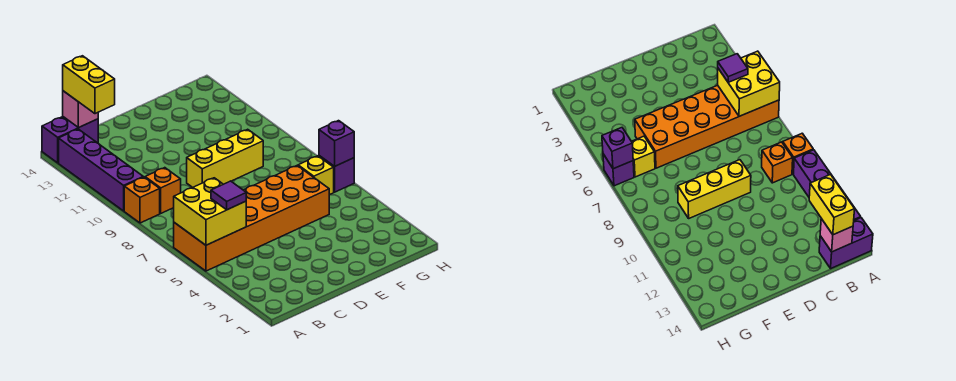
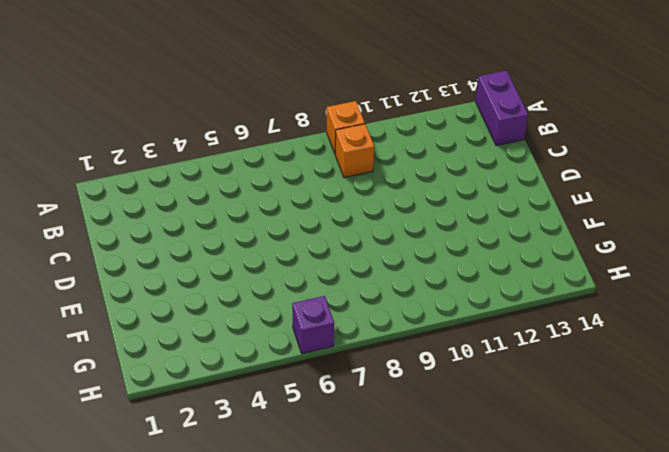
none -> orange 2x6 brick [174,166,329,271]
none -> purple 1x4 brick [59,129,143,211]
none -> yellow 1x3 brick [187,129,263,188]

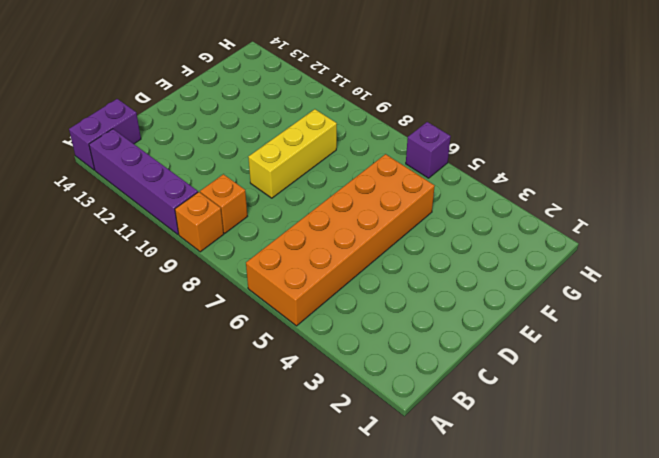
none -> yellow 1x1 brick [298,156,334,195]
none -> yellow 2x2 brick [174,178,246,245]
none -> pink 1x1 brick [63,91,98,127]

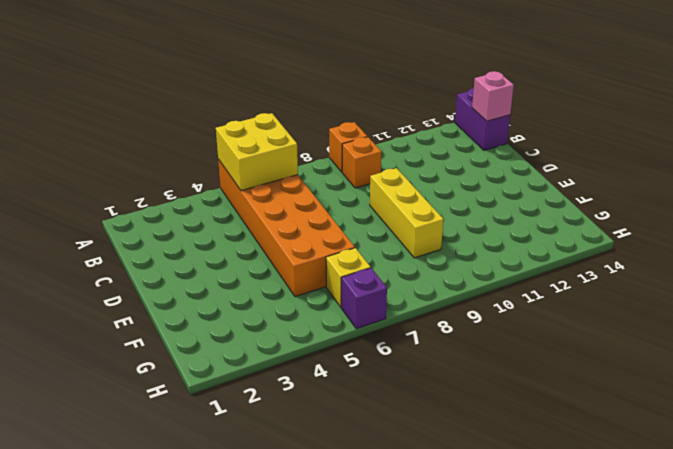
none -> purple 1x4 brick [59,129,143,211]
none -> purple 1x1 brick [319,121,354,166]
none -> purple 1x1 tile [211,181,246,210]

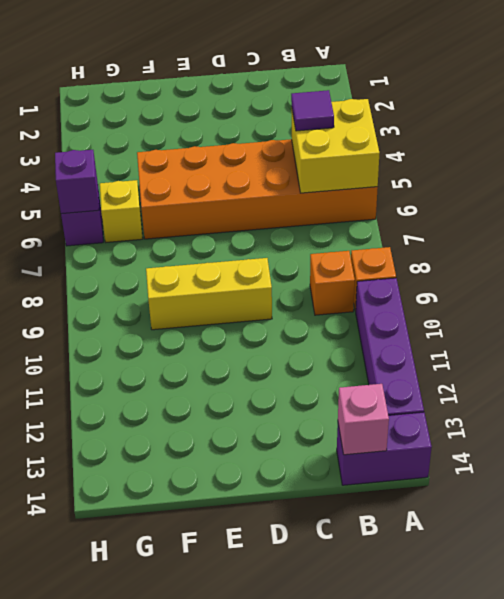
none -> yellow 1x2 brick [63,56,115,114]

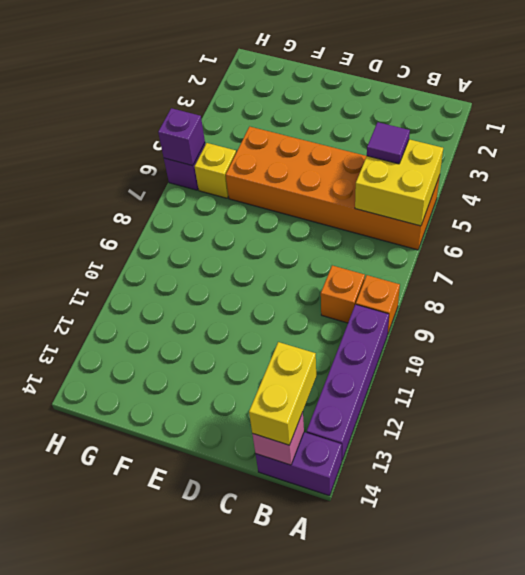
none -> yellow 1x3 brick [187,129,263,188]

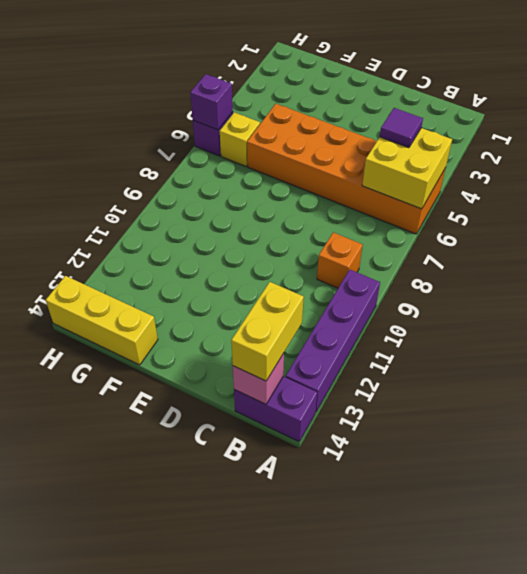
yellow 1x3 brick [46,276,158,365] -> yellow 1x3 brick moved to [187,129,263,188]
none -> orange 1x1 brick [124,177,160,223]

